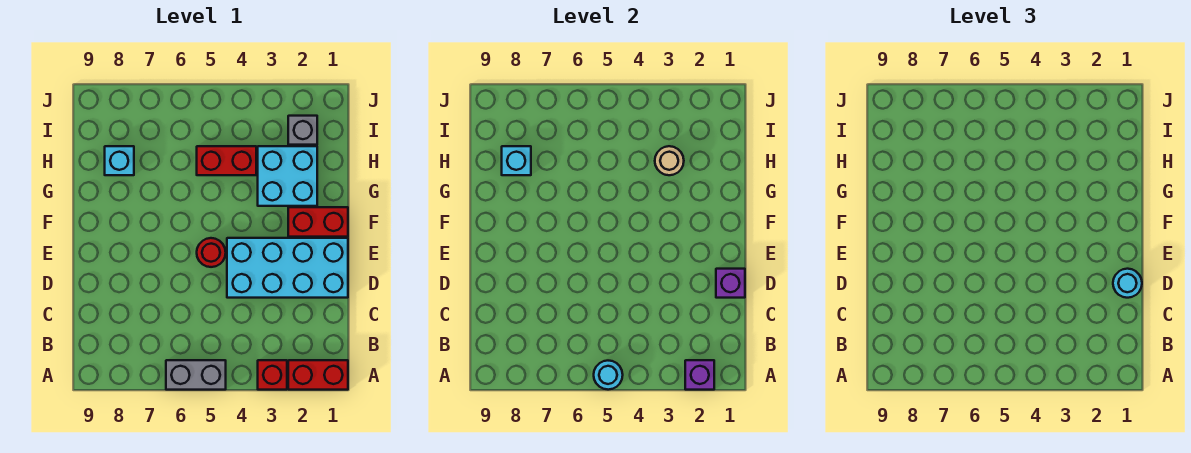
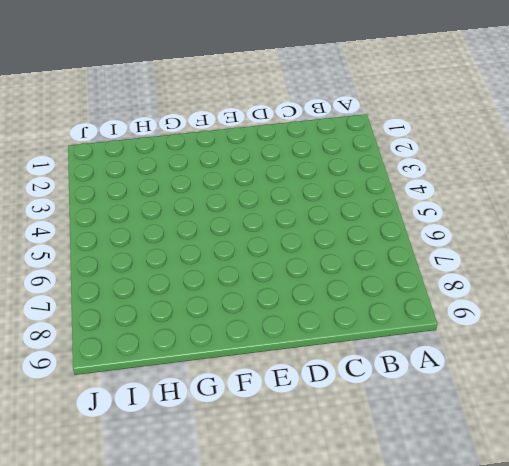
none -> red 1x2 brick [288,360,348,390]
none -> red 1x1 brick [258,360,287,390]
none -> grey 1x2 brick [166,360,226,390]

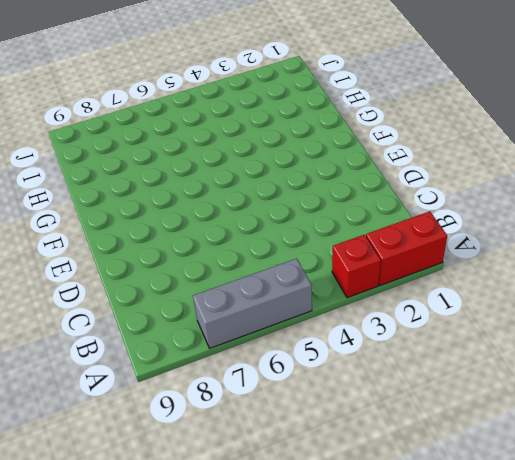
grey 1x3 brick [193,259,312,348] -> grey 1x2 brick [166,360,226,390]
none -> cyan 2x4 brick [227,238,348,298]
none -> red 1x1 round brick [197,238,226,267]
none -> red 1x2 brick [288,207,348,237]

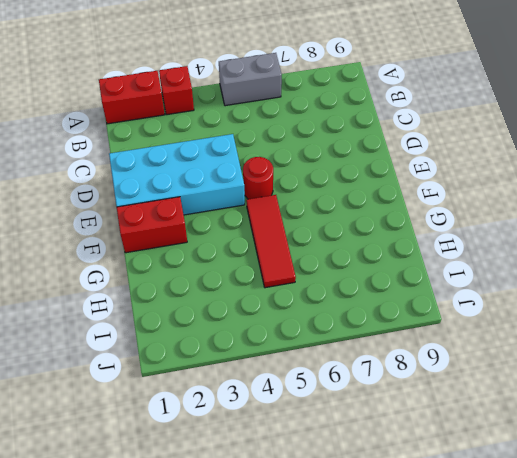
red 1x3 tile [246,195,296,288] -> red 1x2 brick [197,146,256,175]
none -> cyan 2x2 brick [258,146,317,206]
none -> cyan 1x1 brick [105,146,134,175]
none -> grey 1x1 brick [288,116,317,145]

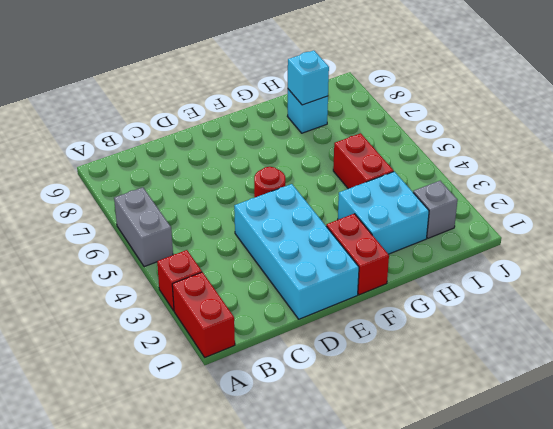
none -> purple 1x1 brick [685,360,714,390]
none -> cyan 1x1 round brick [594,361,623,390]
none -> purple 1x1 brick [716,269,745,298]

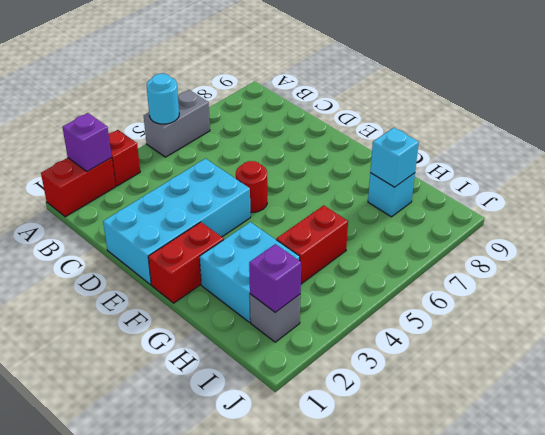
purple 1x1 brick [249,244,301,312] -> purple 1x1 brick moved to [716,269,745,298]
none -> tan 1x1 round brick [655,146,684,175]
none -> cyan 1x1 round brick [1113,269,1142,298]

